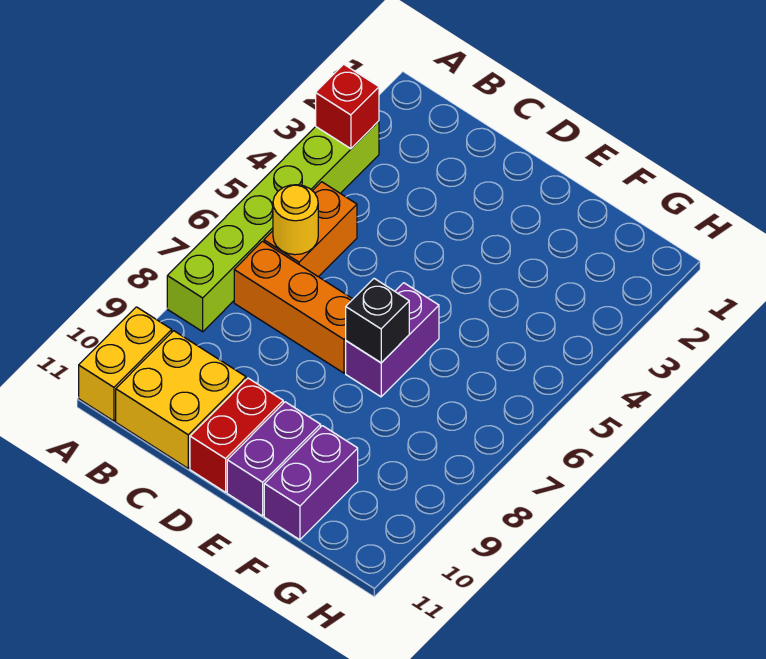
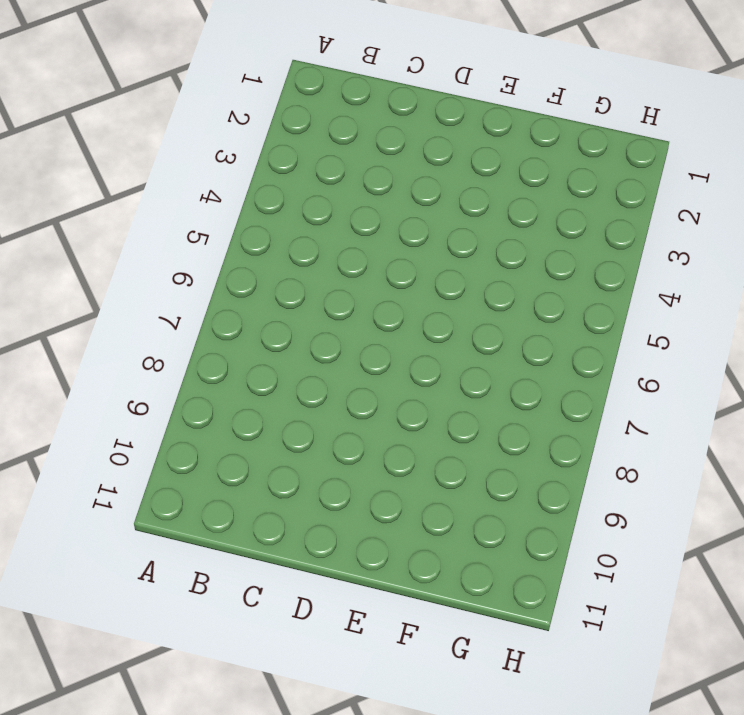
none -> lime 1x6 brick [167,121,379,332]
none -> yellow 1x2 brick [79,307,172,421]
none -> orange 1x2 brick [264,182,357,277]

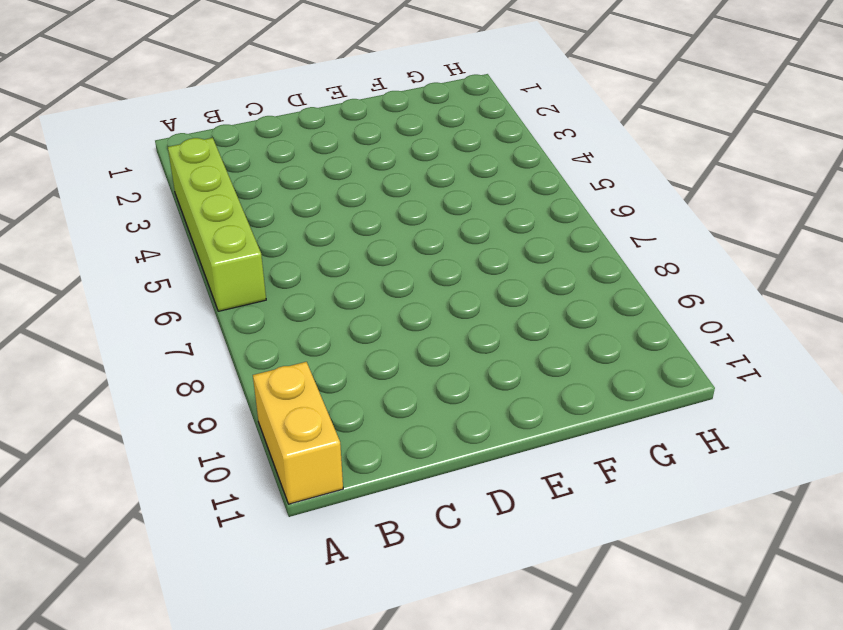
lime 1x4 brick [168,138,266,311] -> lime 1x6 brick [167,121,379,332]
none -> orange 1x2 brick [264,182,357,277]
none -> orange 1x3 brick [234,241,353,373]
none -> yellow 2x2 brick [116,331,246,468]

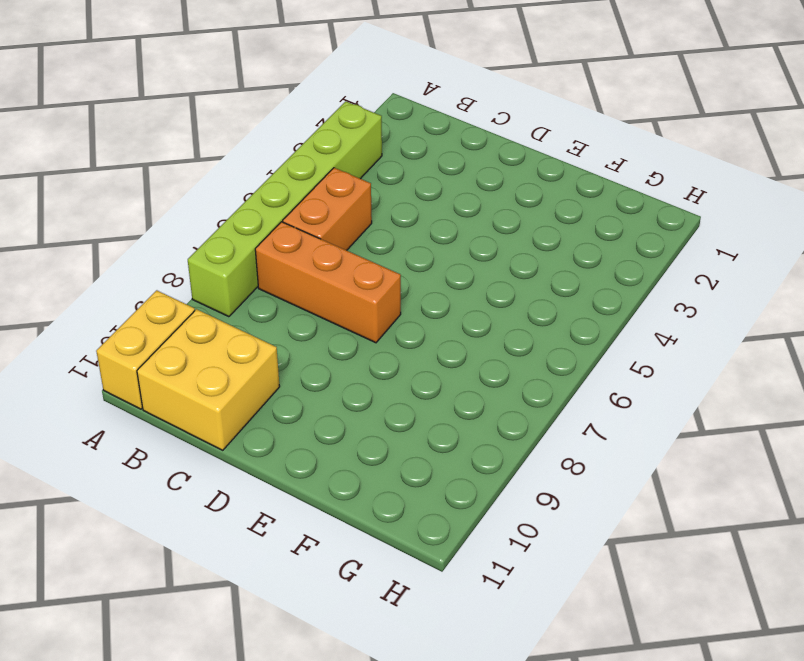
none -> red 1x2 brick [190,378,283,492]
none -> purple 1x2 brick [346,283,439,397]
none -> purple 1x2 brick [227,402,321,516]

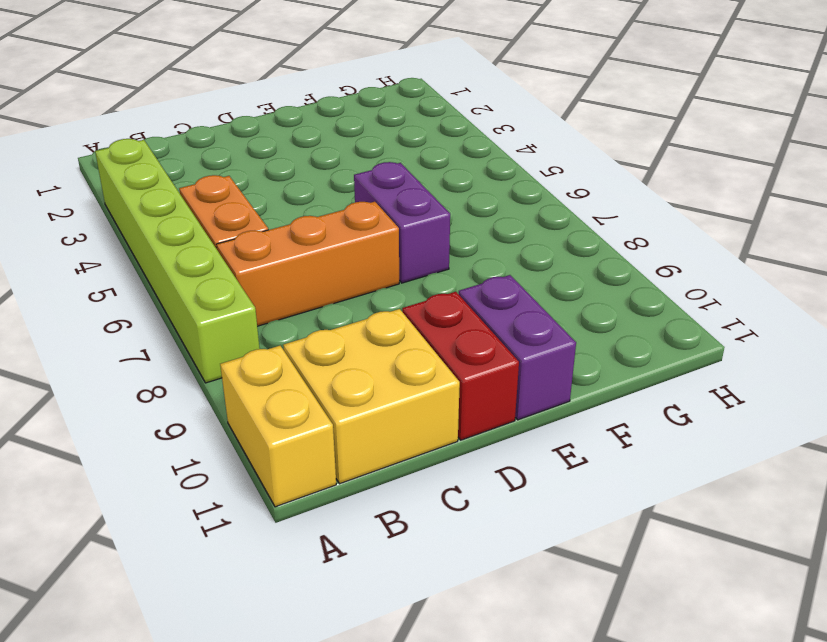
none -> purple 1x2 brick [264,426,358,540]
none -> red 1x1 brick [316,64,379,149]
none -> yellow 1x1 round brick [273,185,318,255]

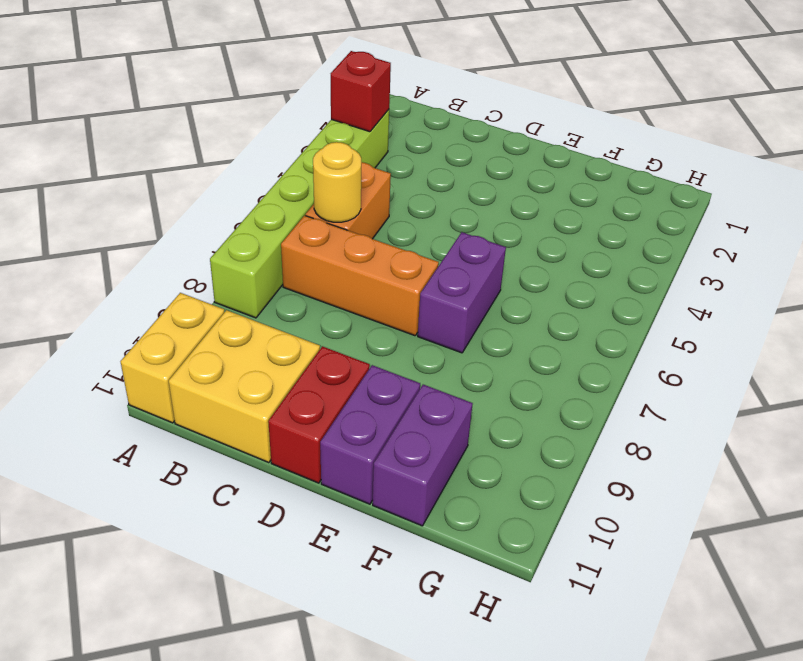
none -> black 1x1 brick [346,279,409,363]

